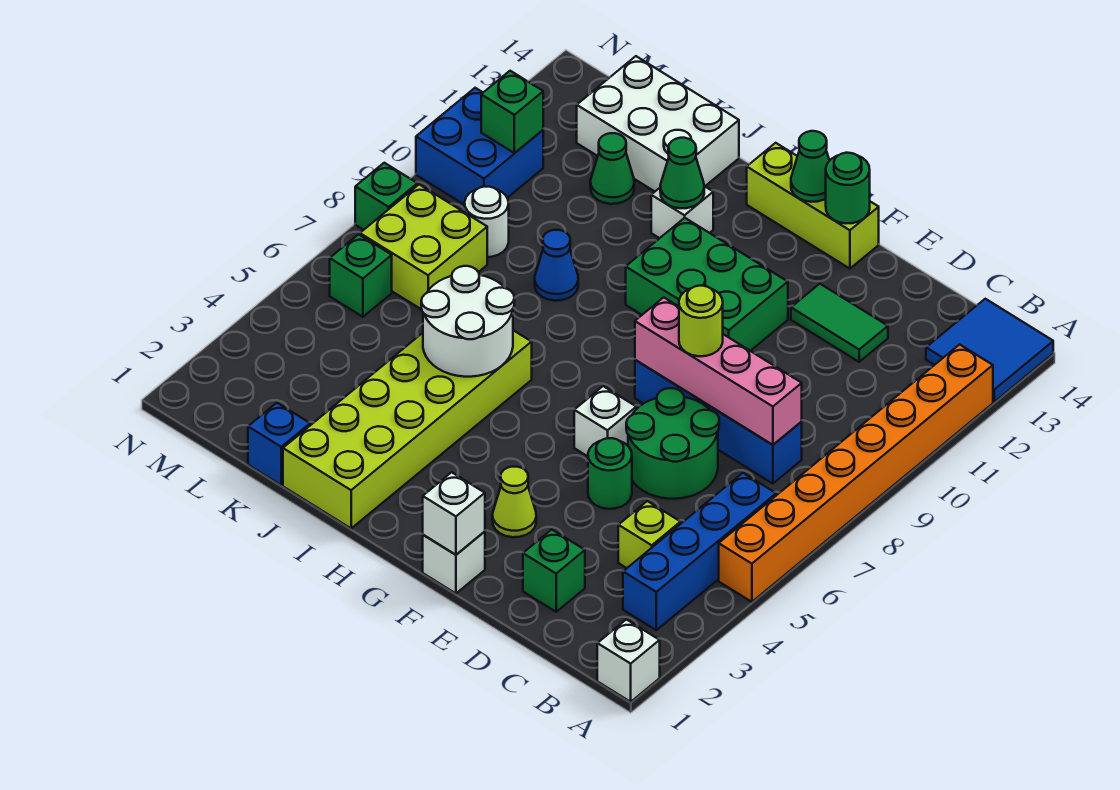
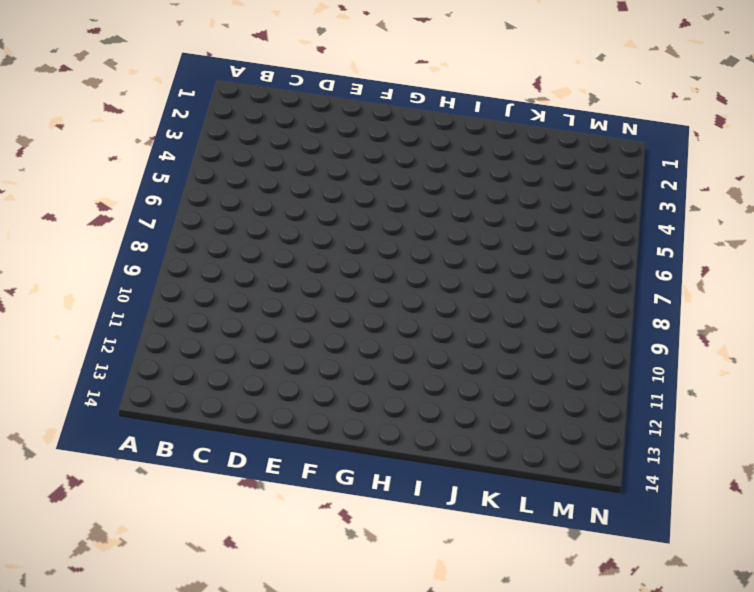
none -> white 1x1 brick [597,619,660,702]
none -> orange 1x8 brick [719,345,993,602]
none -> blue 2x2 tile [926,299,1053,402]
none -> blue 1x4 brick [623,473,776,630]

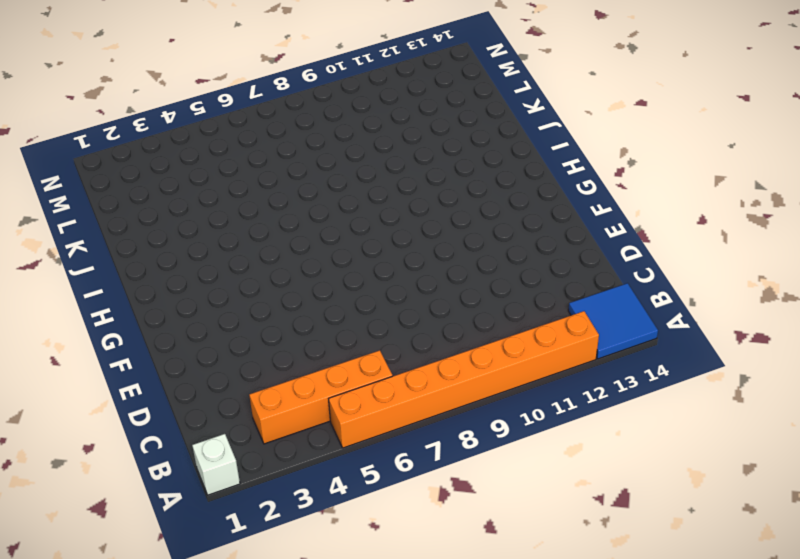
orange 1x4 brick [249,350,392,444] -> blue 1x4 brick [623,473,776,630]
none -> lime 1x1 brick [618,501,681,568]
none -> blue 1x4 brick [635,360,802,484]
none -> green 1x1 brick [523,530,585,612]
none -> green 2x2 round brick [626,388,719,499]

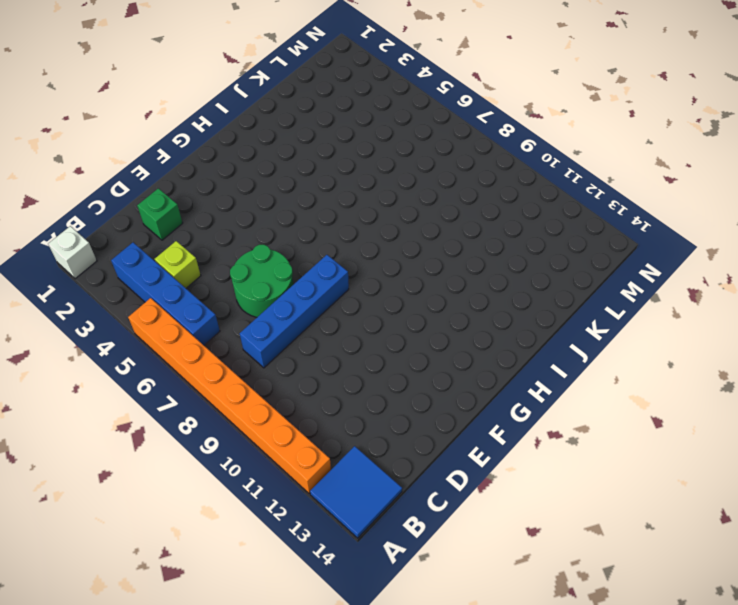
none -> green 1x2 tile [791,284,888,362]
none -> green 1x1 round brick [588,438,632,509]
none -> white 1x1 brick [423,532,485,593]
none -> lime 1x1 cone [492,467,536,537]

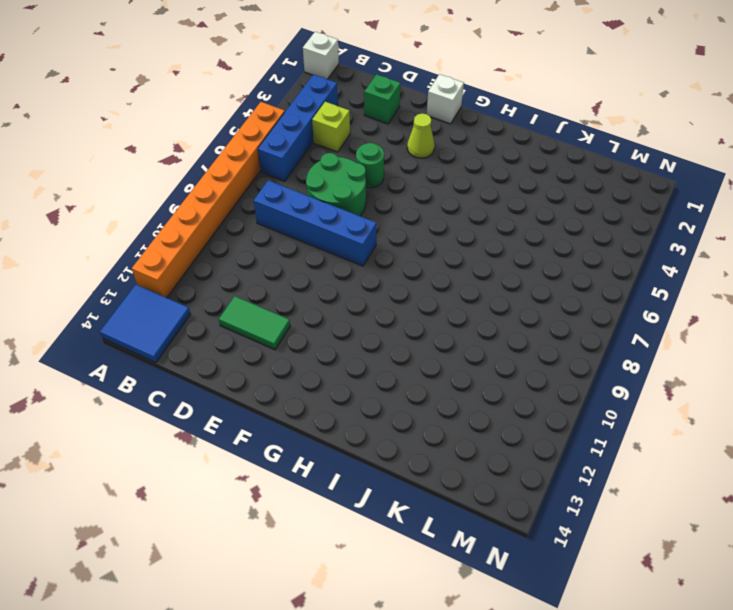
none -> white 1x1 brick [574,386,636,456]
none -> green 2x3 brick [626,218,788,351]
none -> lime 1x3 brick [747,143,879,269]
none -> lime 2x6 brick [283,330,532,528]

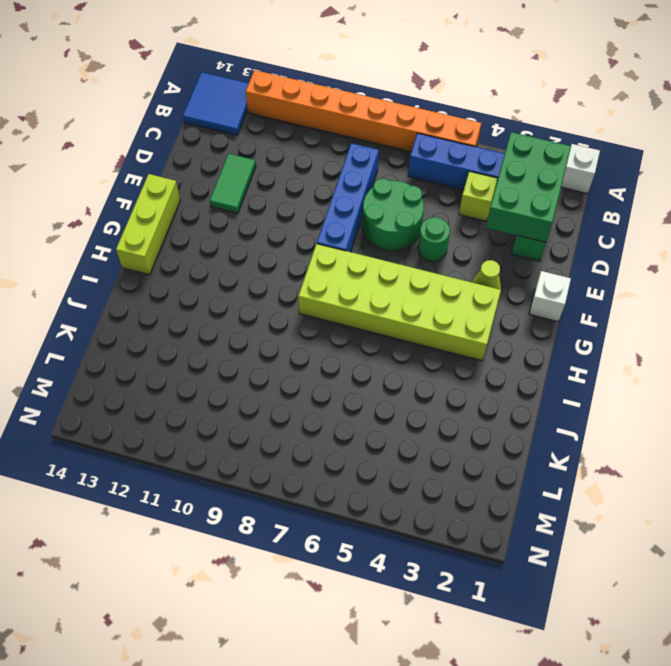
green 2x3 brick [486,132,571,242] -> green 2x3 brick moved to [626,218,788,351]
lime 2x6 brick [298,244,501,361] -> lime 2x6 brick moved to [283,330,532,528]
none -> white 1x1 brick [574,386,636,456]
none -> white 1x1 brick [651,186,713,238]
none -> blue 1x1 cone [535,230,578,301]
none -> white 2x3 brick [577,56,739,191]

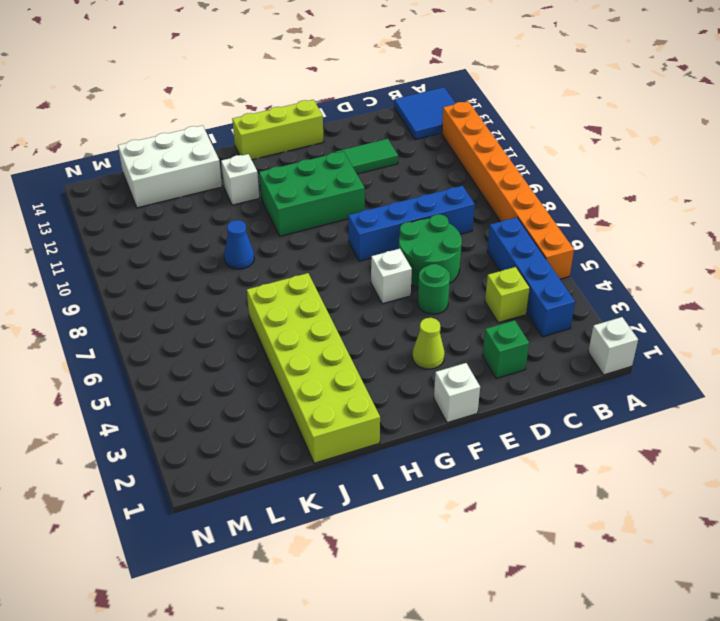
none -> blue 1x1 brick [248,403,310,485]
none -> green 1x1 cone [590,133,634,204]
none -> lime 2x2 brick [360,184,487,309]
none -> white 1x1 round brick [465,187,509,257]

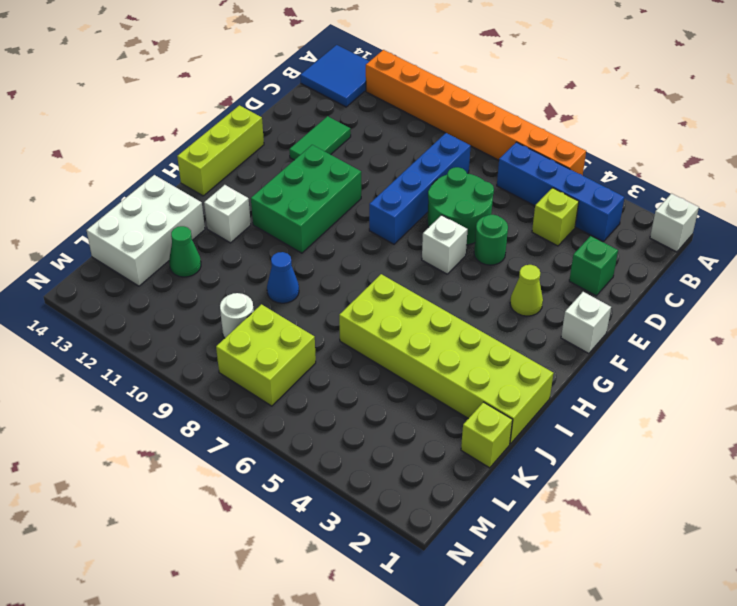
lime 1x1 brick [461,402,513,468] -> blue 1x1 brick [248,403,310,485]
none -> green 1x1 brick [330,234,392,317]
none -> blue 2x2 brick [416,88,543,205]
none -> green 1x1 brick [355,163,417,230]
none -> pink 1x4 brick [635,297,802,445]

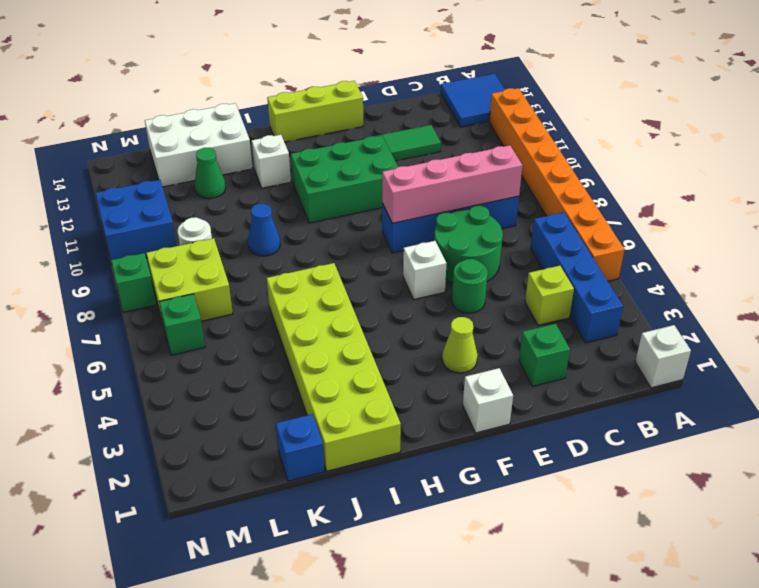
none -> white 1x1 brick [423,472,485,555]
none -> green 1x1 round brick [826,153,870,223]
none -> green 1x1 cone [791,131,829,202]
none -> white 2x2 round brick [421,266,514,377]

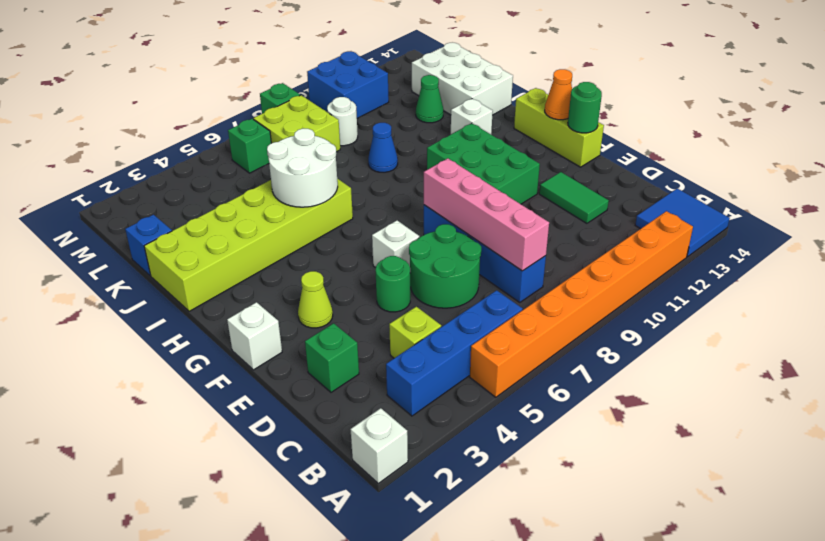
orange 1x1 cone [545,69,572,120] -> green 1x1 cone [791,131,829,202]
none -> white 1x1 brick [423,472,485,555]
none -> green 1x1 cone [660,138,704,208]
none -> green 1x1 brick [481,71,543,153]
none -> lime 1x1 round brick [679,286,723,356]

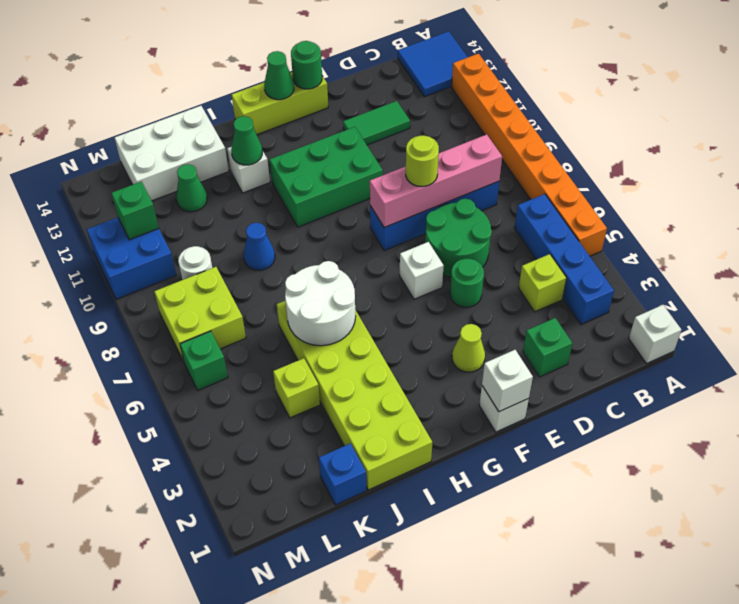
lime 1x1 brick [273,358,320,418] -> none
none -> green 1x1 brick [355,163,417,230]

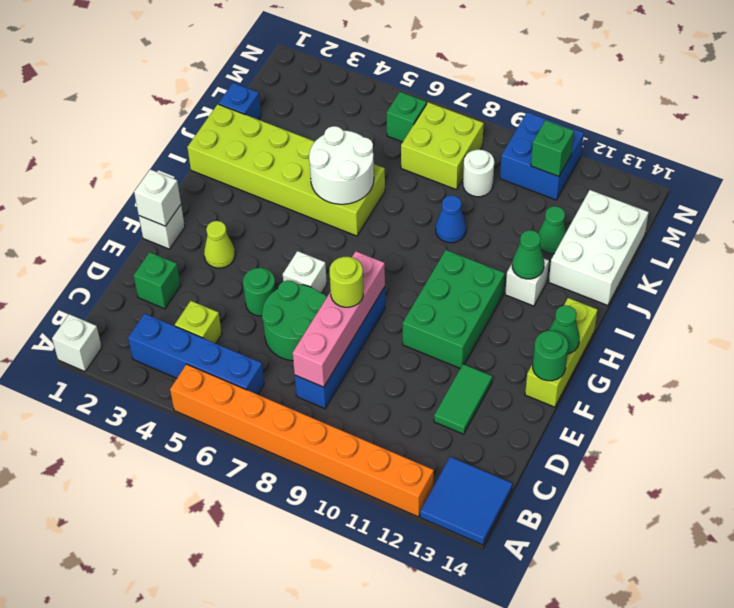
none -> green 1x1 brick [355,163,417,230]

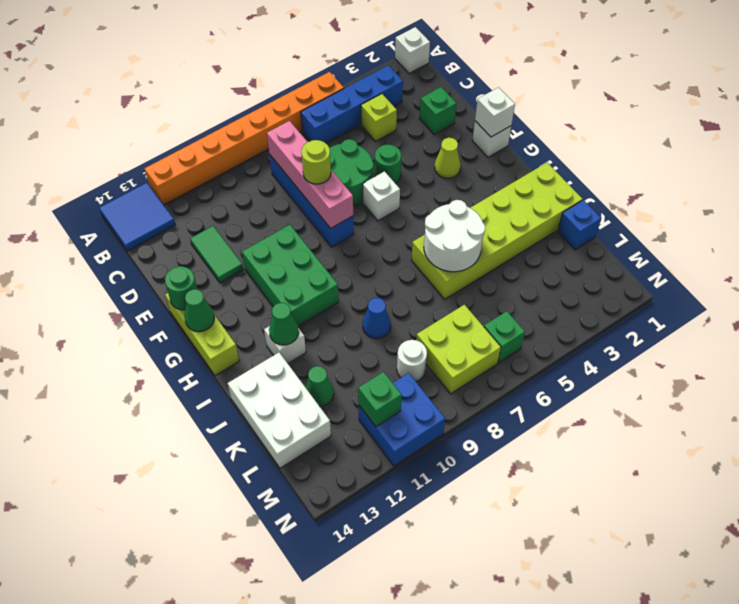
none -> green 1x1 brick [355,163,417,230]

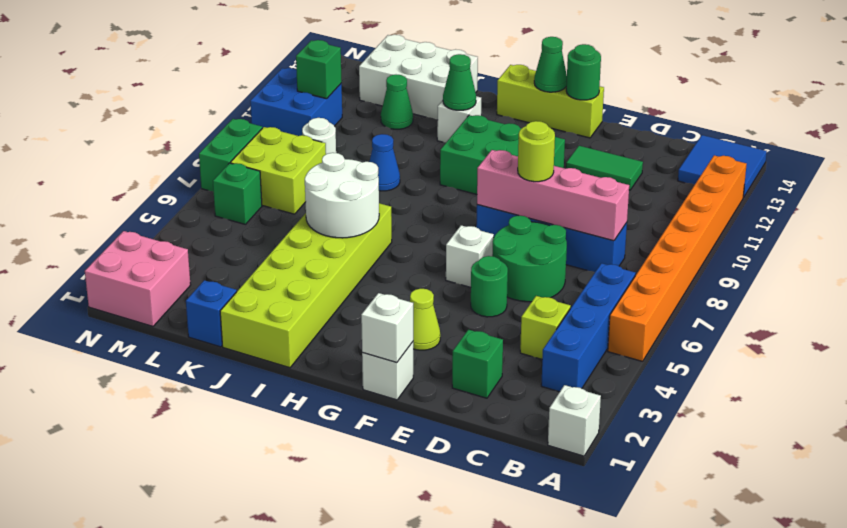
pink 2x2 brick [85,231,191,326] -> none
green 1x2 brick [199,119,262,192] -> green 1x1 brick [355,163,417,230]

